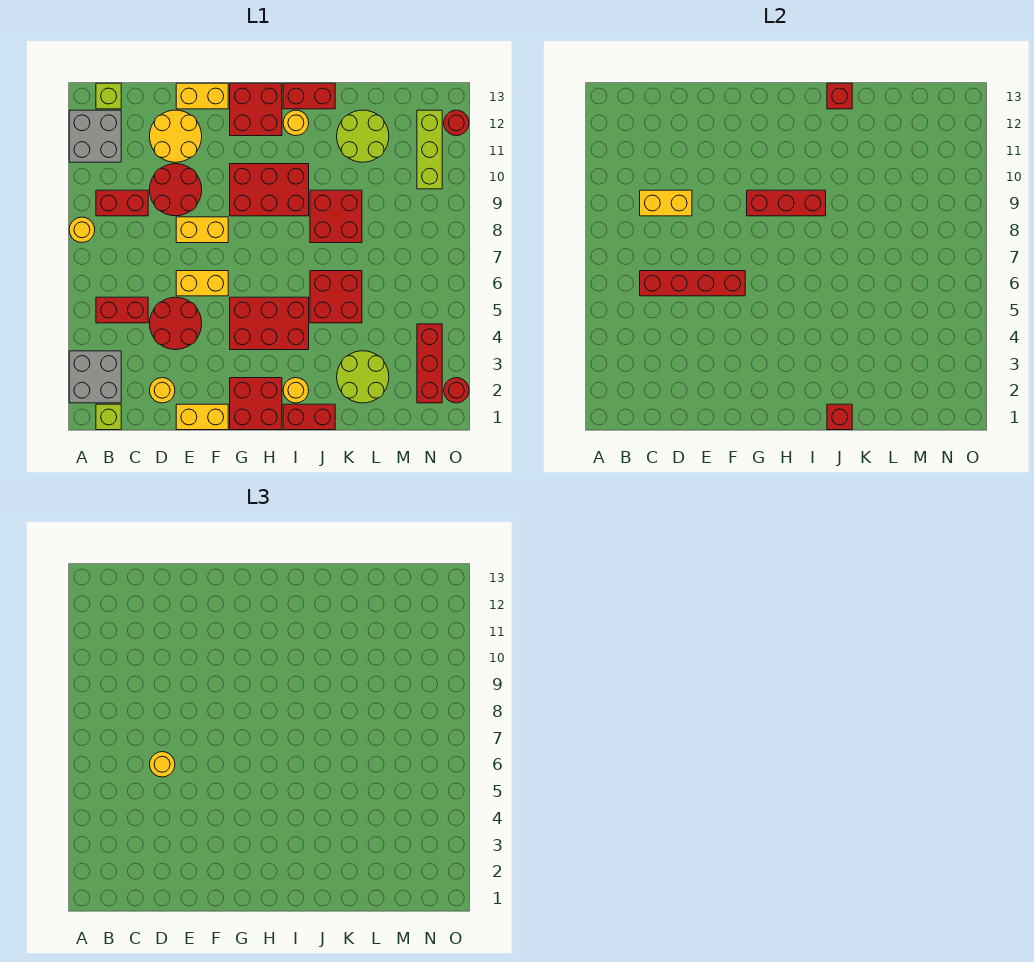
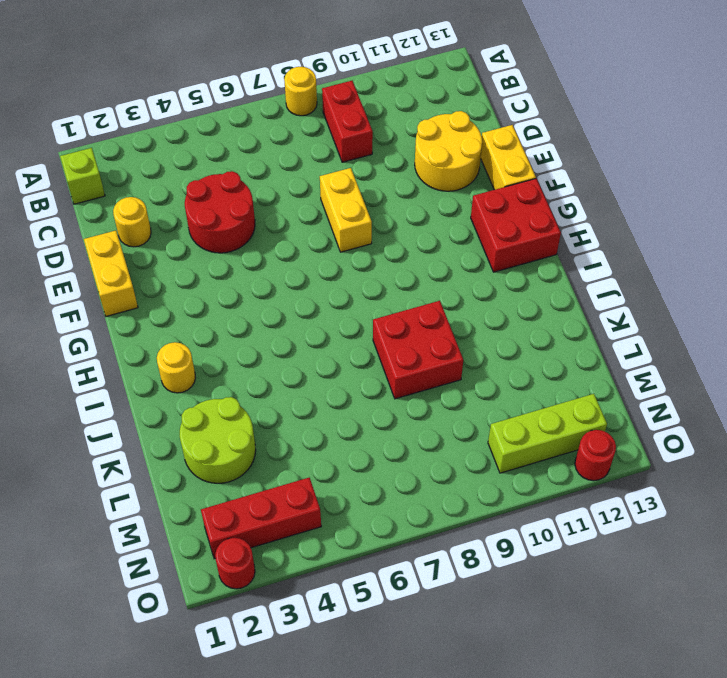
none -> grey 2x2 brick [69,351,121,403]
none -> grey 2x2 brick [69,110,121,162]
none -> red 1x2 brick [96,297,148,323]
none -> lime 1x1 brick [96,83,121,109]

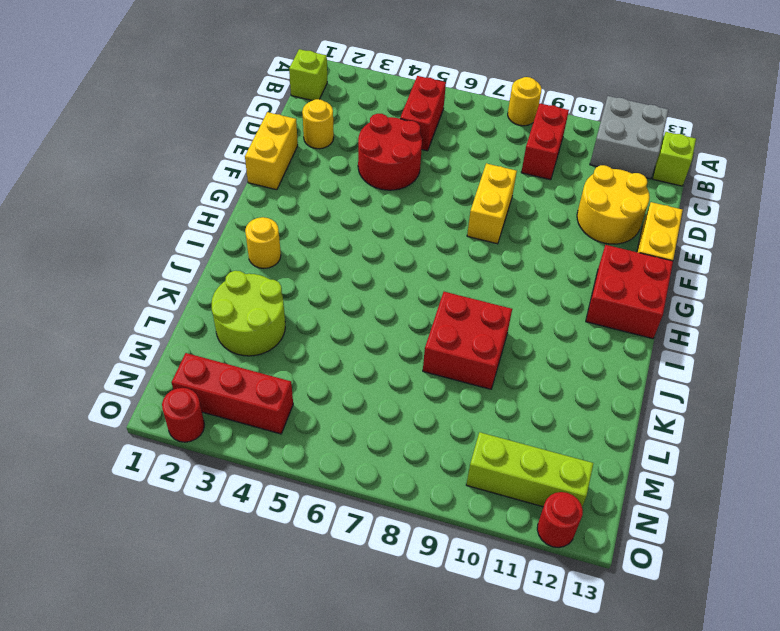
none -> grey 2x2 brick [69,351,121,403]
none -> red 2x2 round brick [150,164,202,216]
none -> yellow 1x2 brick [176,271,228,296]
none -> red 2x2 brick [230,378,282,430]

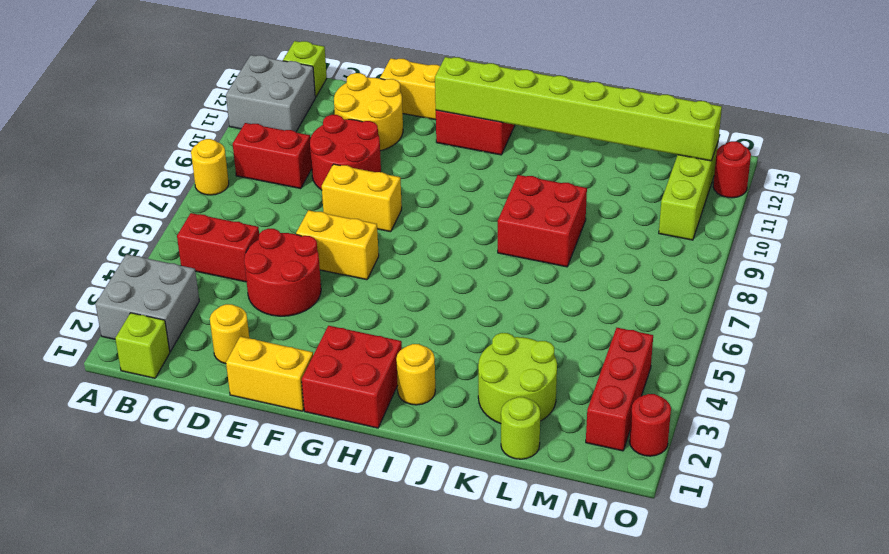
lime 1x8 brick [435,57,722,161] -> none
lime 1x1 round brick [501,397,540,459] -> none
none -> red 2x3 brick [230,297,309,350]
none -> red 2x3 brick [230,164,309,216]
none -> red 1x2 brick [283,404,335,430]
none -> yellow 1x1 round brick [283,110,309,136]

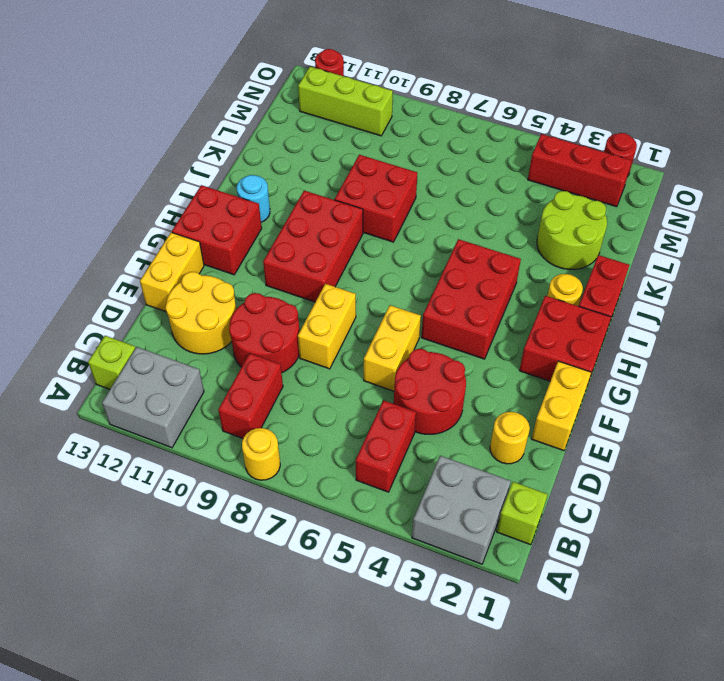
cyan 1x1 round brick [237,175,270,222] -> yellow 1x1 round brick [283,110,309,136]
none -> red 1x2 brick [283,83,335,109]
none -> red 2x2 brick [310,271,362,323]
none -> lime 2x2 round brick [337,110,389,162]
none -> red 1x4 brick [640,271,745,296]

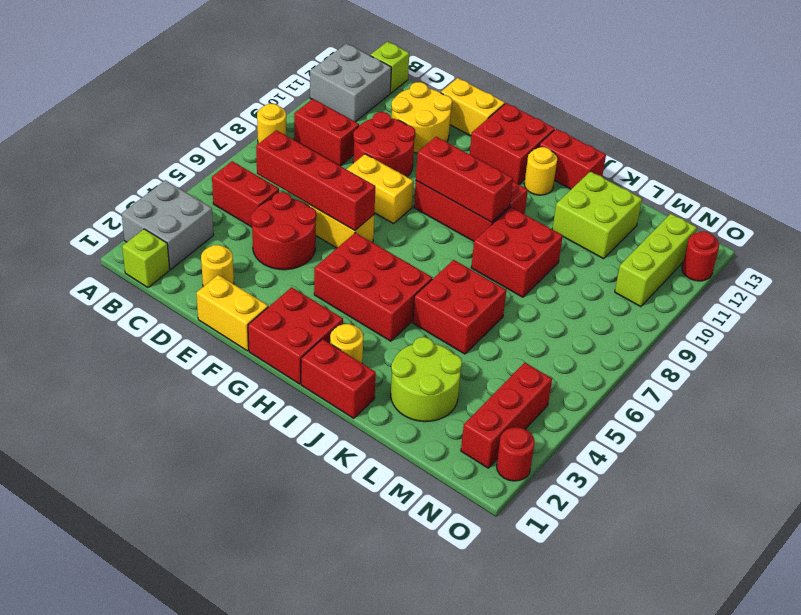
lime 2x2 brick [552,171,642,259] -> lime 2x2 round brick [337,110,389,162]
none -> yellow 1x2 brick [640,190,692,216]
none -> red 1x1 brick [827,404,852,430]
none -> red 1x1 brick [827,83,852,109]
none -> yellow 1x1 round brick [150,752,175,777]

